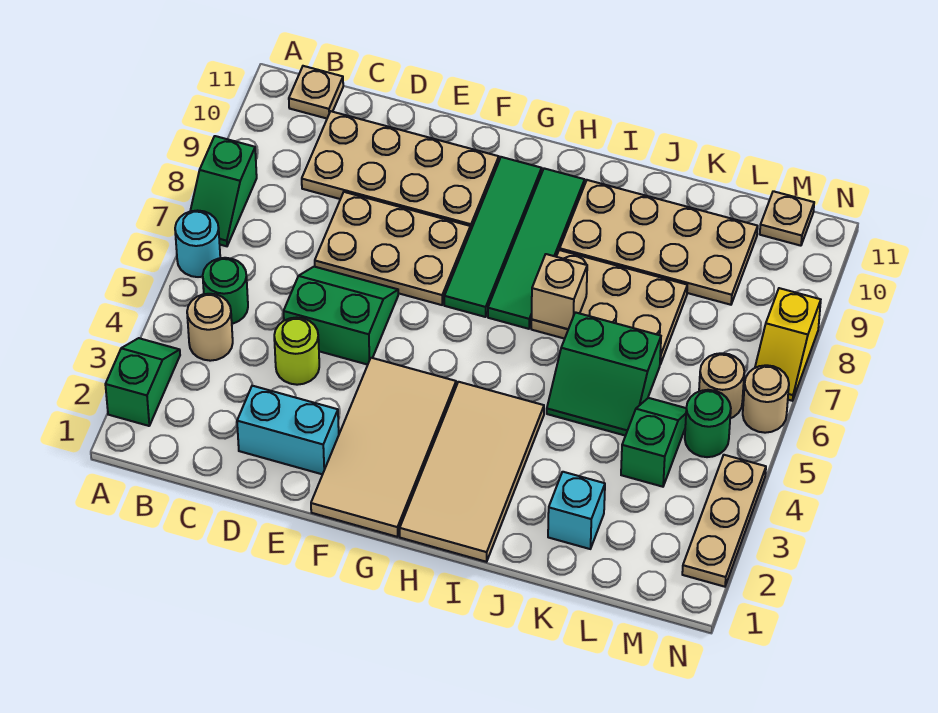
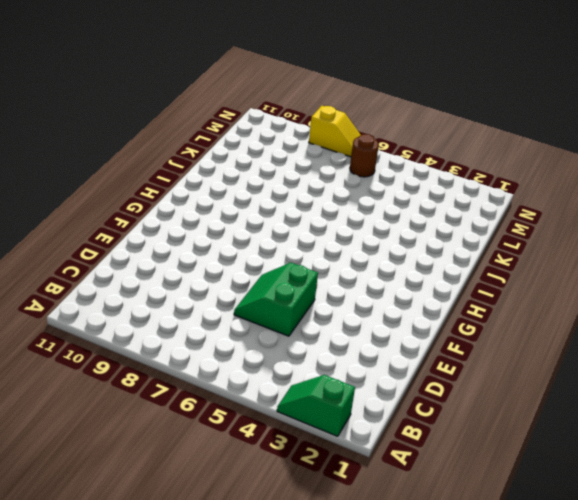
brown 1x1 round brick [350,134,379,177] -> tan 1x1 round brick [699,353,744,418]
none -> cyan 1x1 round brick [175,211,220,277]
none -> green 1x2 slope [190,136,257,246]
none -> tan 1x1 round brick [187,294,233,361]

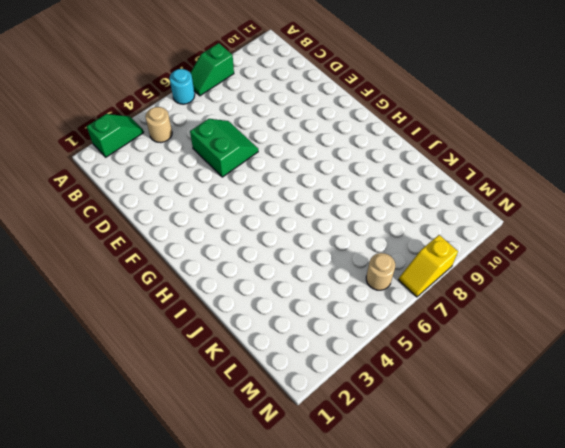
none -> green 1x1 round brick [203,258,248,324]
none -> tan 1x1 plate [289,66,343,118]
none -> tan 2x4 plate [302,111,499,231]

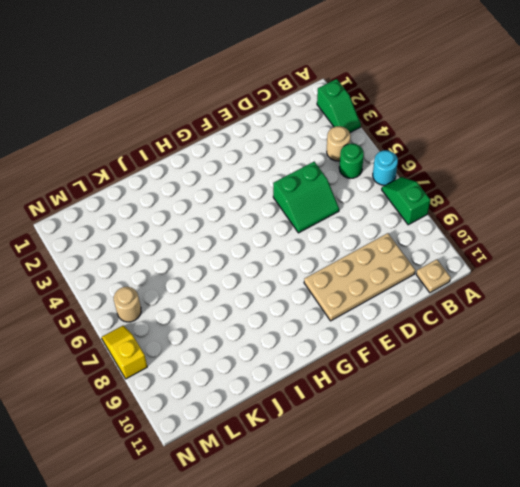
none -> cyan 1x2 brick [237,386,339,474]
none -> lime 1x1 round brick [274,317,319,385]
none -> tan 2x3 plate [315,192,470,305]

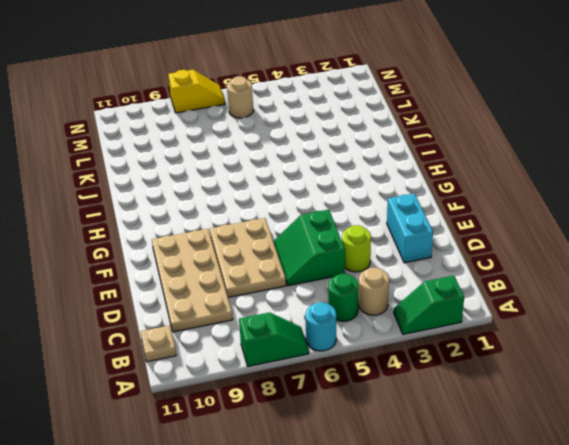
none -> tan 2x4 tile [311,358,456,537]
none -> green 1x4 tile [444,157,542,317]
none -> tan 2x4 tile [400,382,544,562]

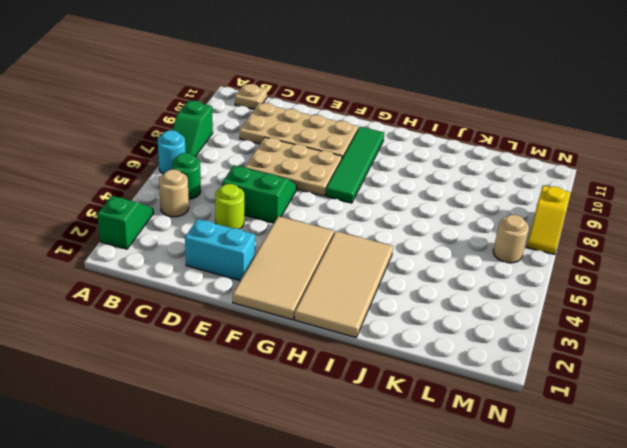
none -> green 1x4 tile [488,168,585,329]
none -> tan 2x3 plate [531,250,687,364]
none -> tan 2x4 plate [560,180,758,305]

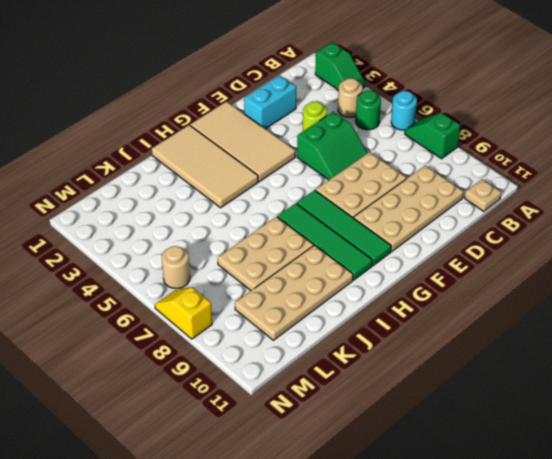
none -> green 2x2 slope [547,312,661,436]
none -> cyan 1x1 brick [548,472,605,549]
none -> green 1x2 slope [621,398,686,487]

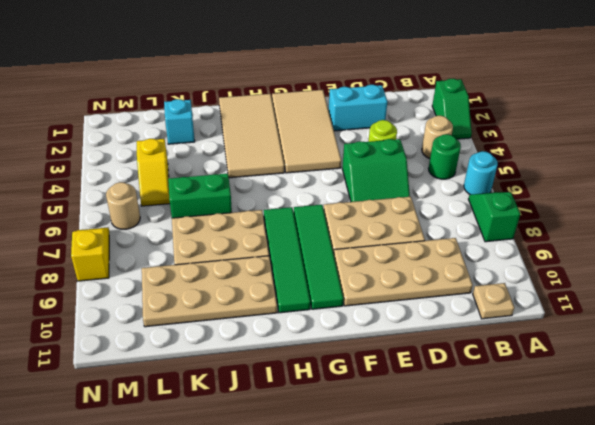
yellow 1x2 slope [137,139,170,206] -> green 1x2 slope [621,398,686,487]
none -> green 1x1 round brick [685,390,731,457]
none -> tan 1x1 plate [760,191,814,246]
none -> tan 1x3 plate [682,455,766,587]

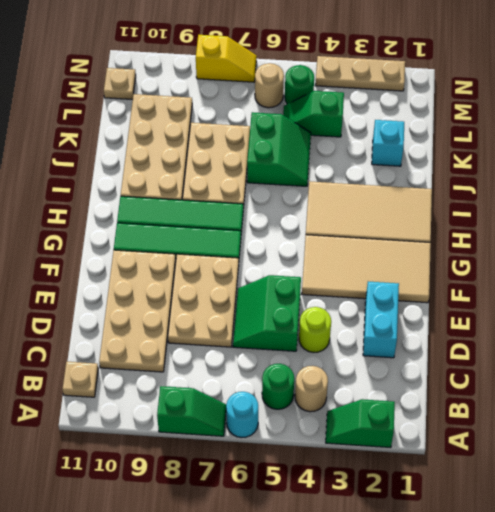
none -> tan 1x1 round brick [743,365,789,433]
none -> tan 1x1 brick [532,254,587,329]

